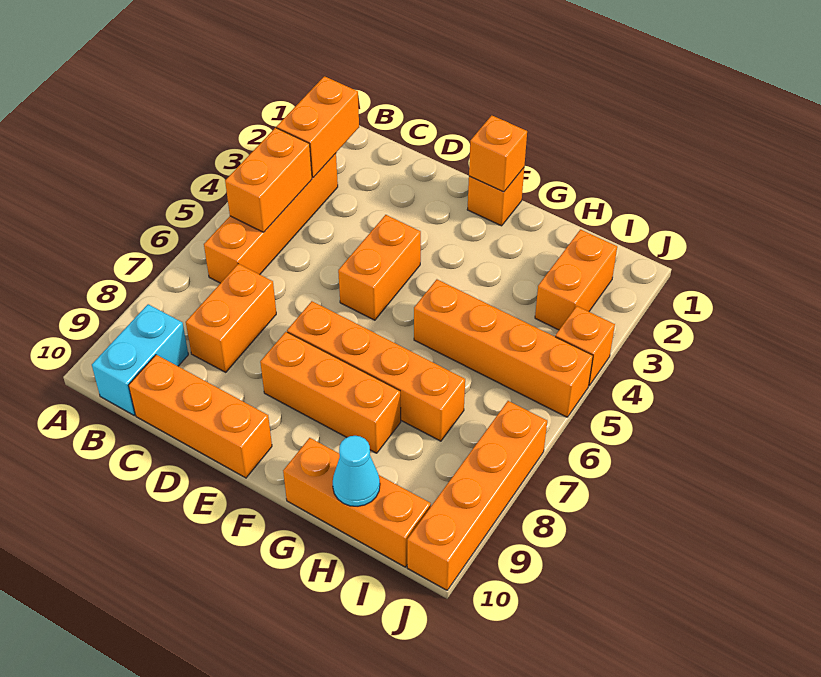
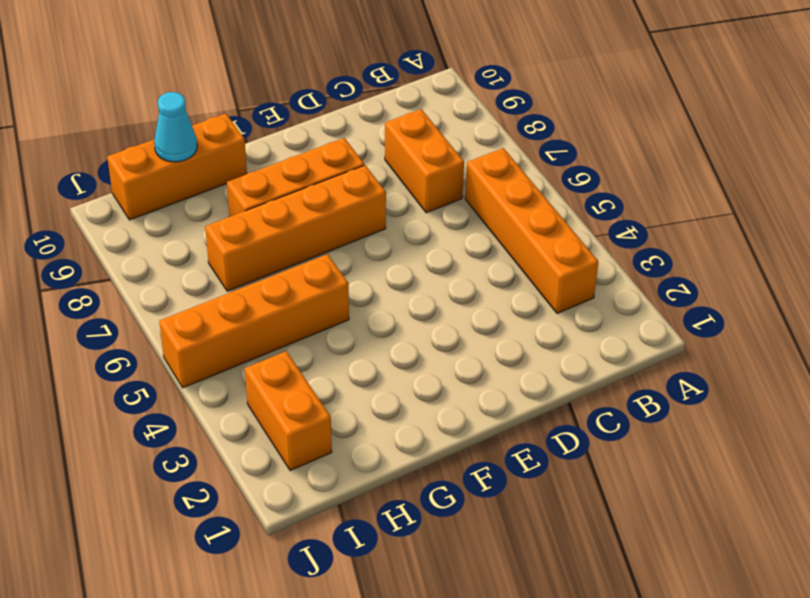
none -> cyan 1x2 brick [92,304,188,415]
none -> orange 1x3 brick [129,355,272,478]
none -> orange 1x2 brick [338,215,421,320]

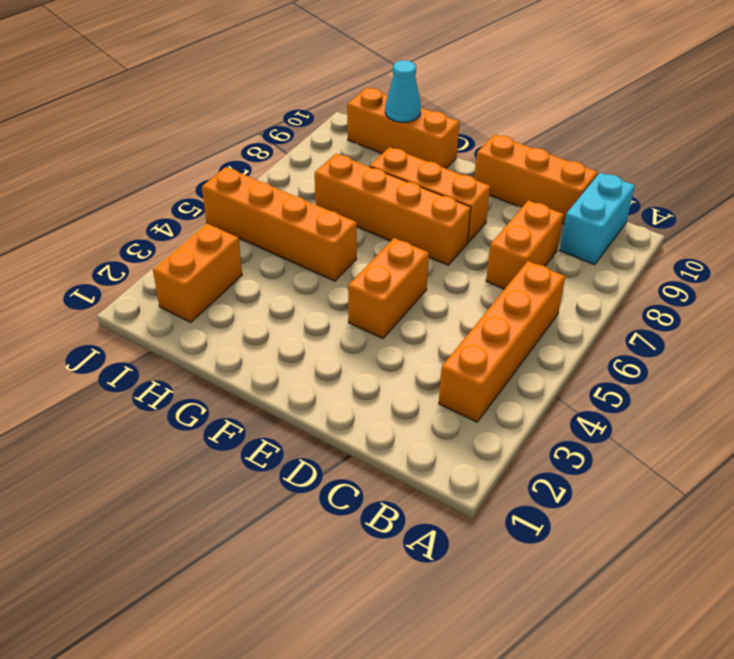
none -> orange 1x1 brick [467,168,524,226]
none -> orange 1x1 brick [555,306,615,386]
none -> orange 1x4 brick [407,401,547,590]

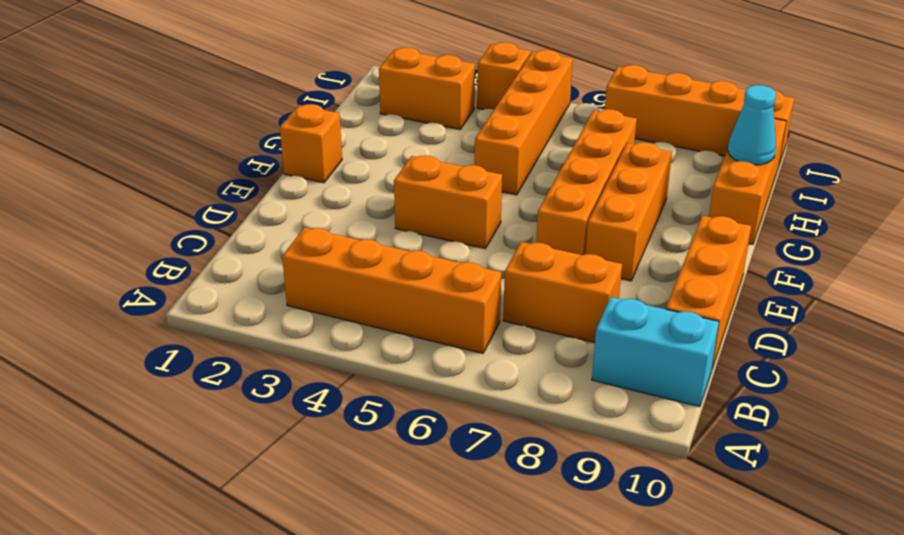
none -> orange 1x2 brick [277,76,359,178]
none -> orange 1x2 brick [225,128,312,232]
none -> orange 1x1 brick [469,115,527,192]

